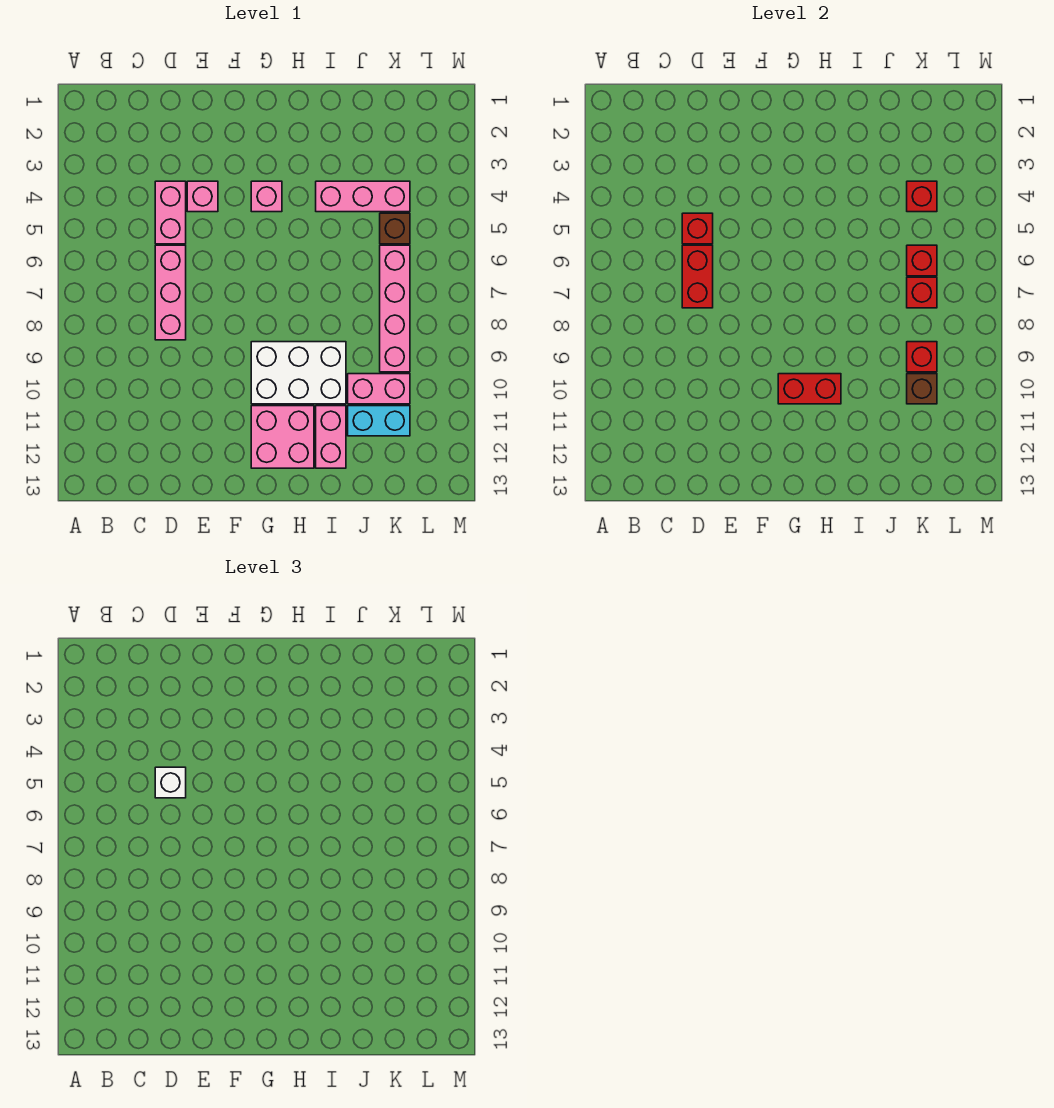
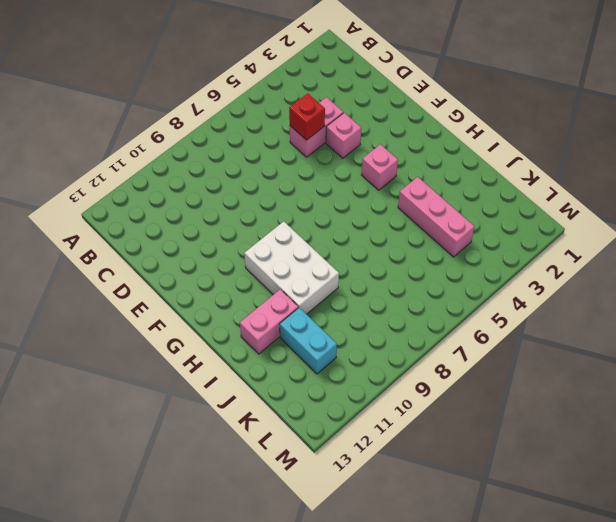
none -> pink 1x3 brick [155,245,186,340]
none -> pink 2x2 brick [251,406,314,468]
none -> pink 1x2 brick [348,374,410,404]

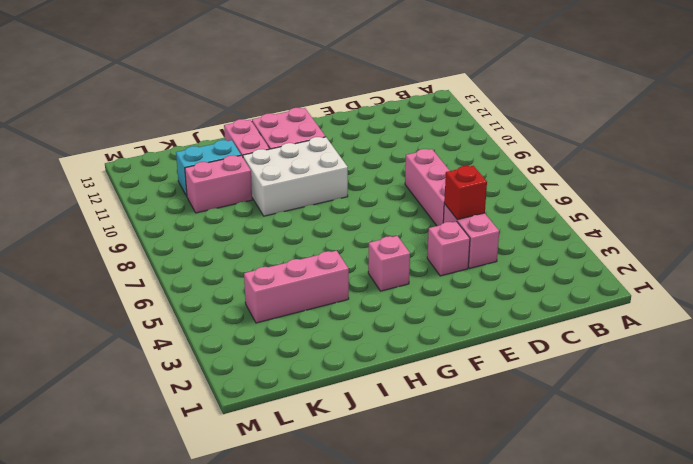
none -> brown 1x1 brick [380,213,410,244]
none -> pink 1x4 brick [380,245,410,372]
none -> red 1x2 brick [682,245,713,308]

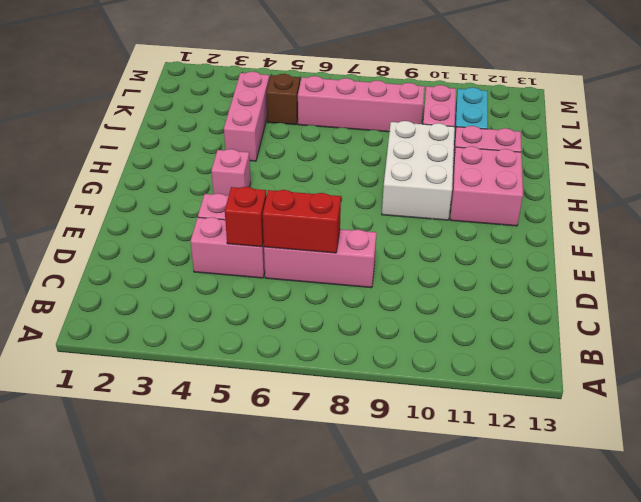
none -> red 1x2 brick [778,374,841,404]
none -> red 1x1 brick [907,181,937,212]
none -> red 1x1 brick [907,245,937,276]

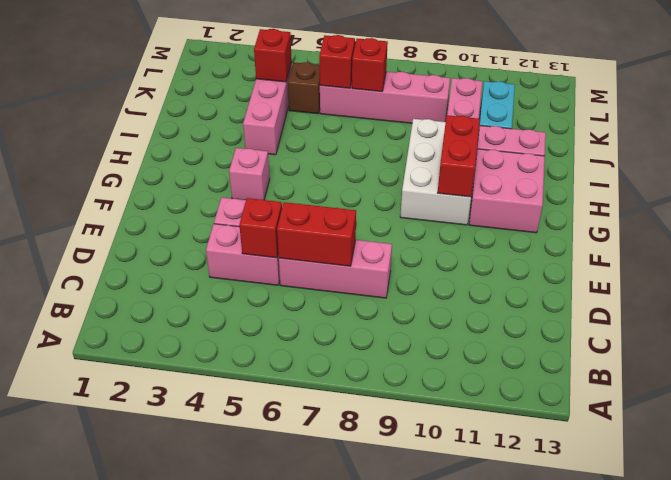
none -> red 1x1 brick [907,342,937,372]
none -> brown 1x1 brick [907,374,937,404]
none -> white 1x1 brick [155,767,186,798]

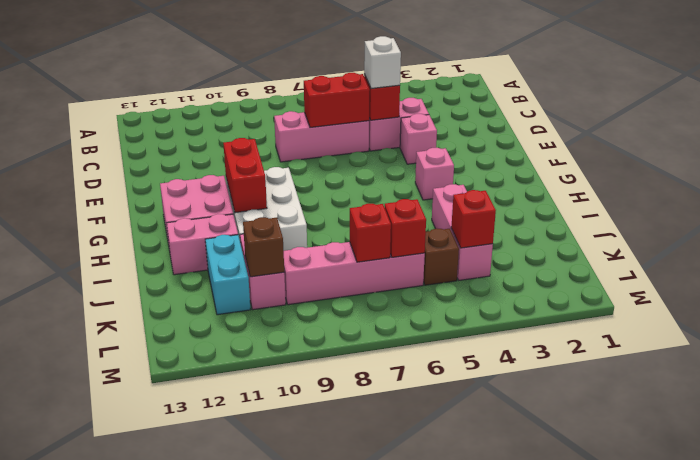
none -> red 1x1 brick [907,342,937,372]

